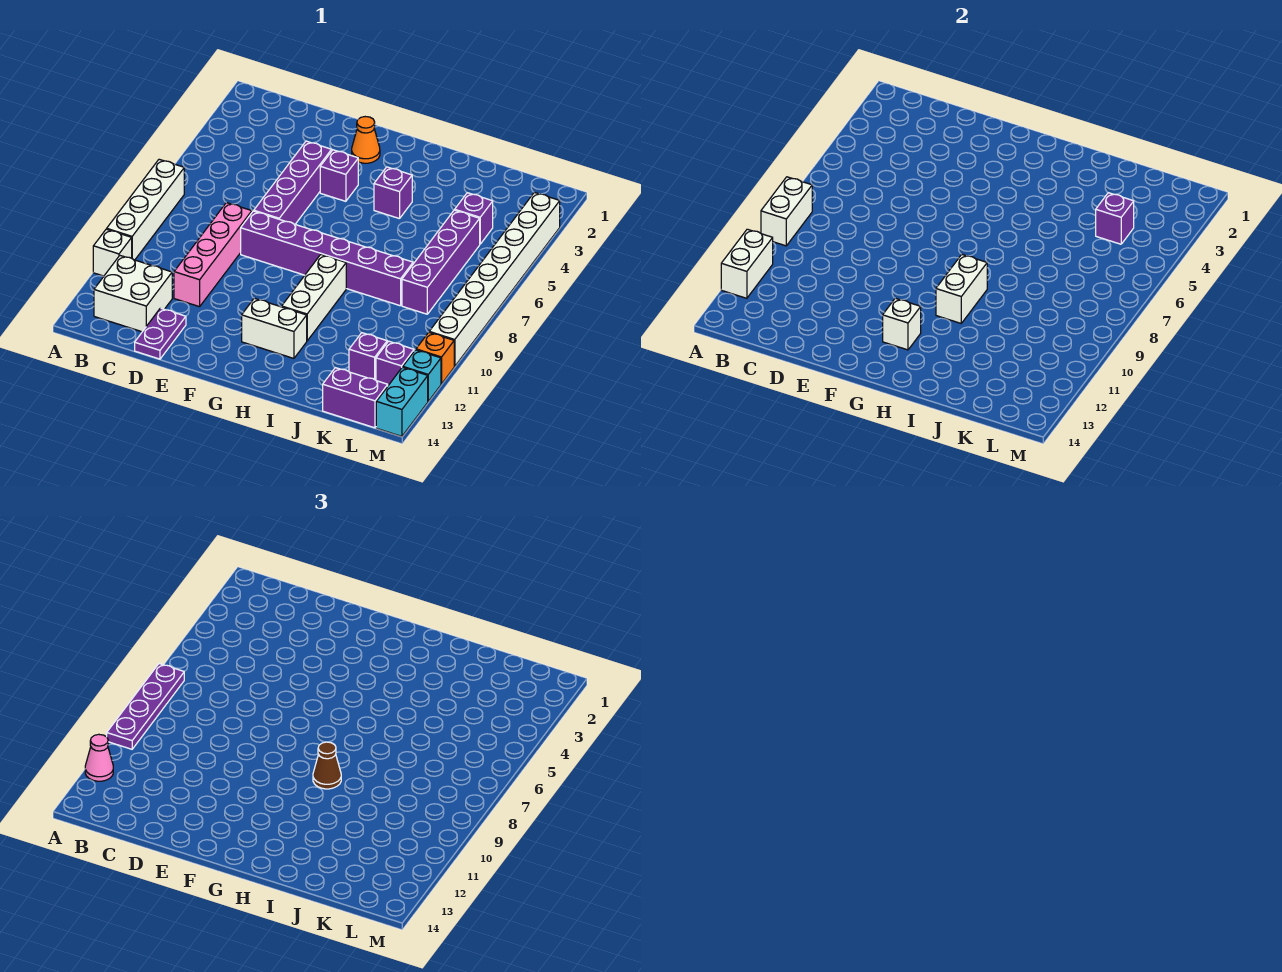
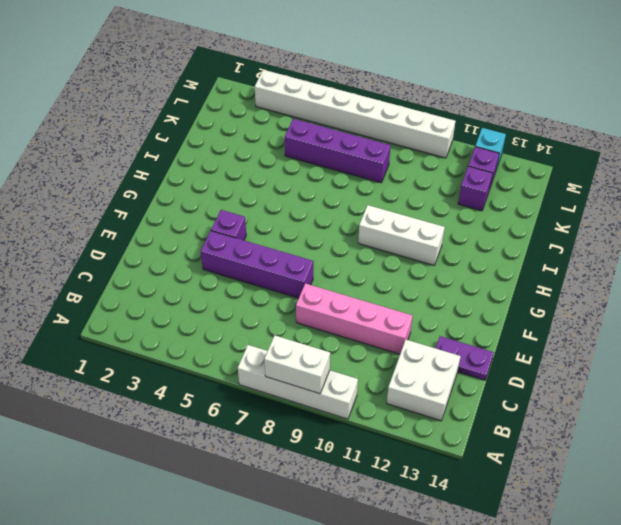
none -> white 1x1 brick [93,229,132,276]
none -> purple 1x6 brick [241,211,413,306]
none -> orange 1x1 cone [352,117,380,163]

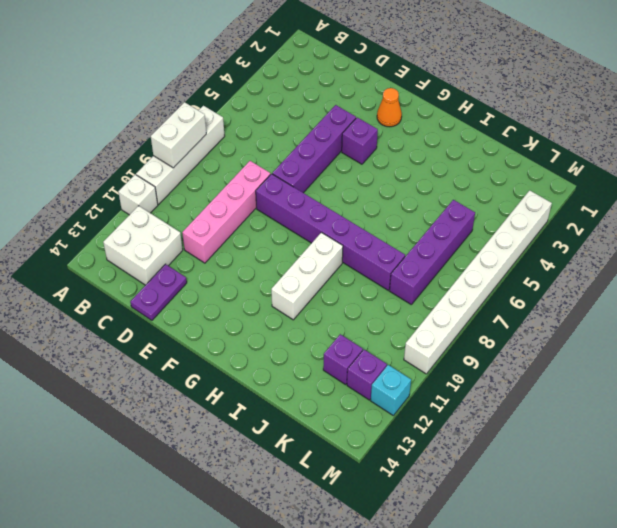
none -> white 1x2 brick [242,298,307,358]
none -> purple 1x1 brick [374,167,412,219]
none -> purple 1x1 brick [455,193,493,244]

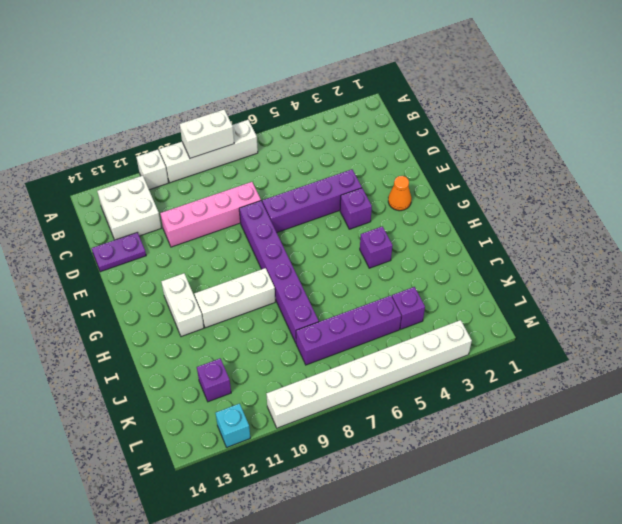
none -> purple 1x2 brick [323,368,388,428]
none -> purple 1x1 brick [376,341,414,385]
none -> orange 1x1 brick [416,332,454,384]

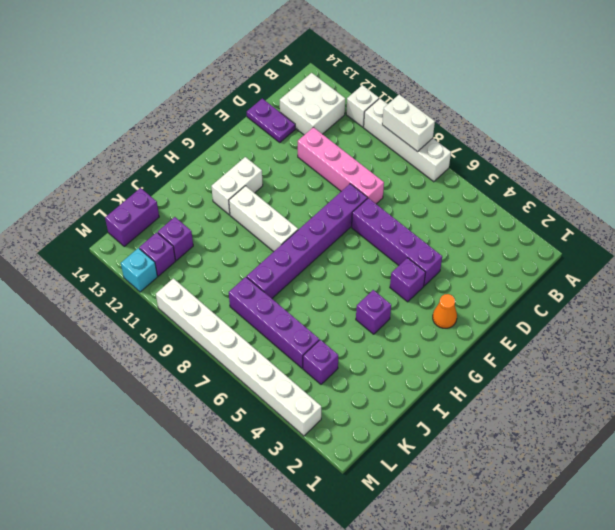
none -> orange 1x1 brick [416,332,454,384]
none -> cyan 1x2 brick [376,367,428,436]
none -> white 1x2 brick [721,229,773,298]

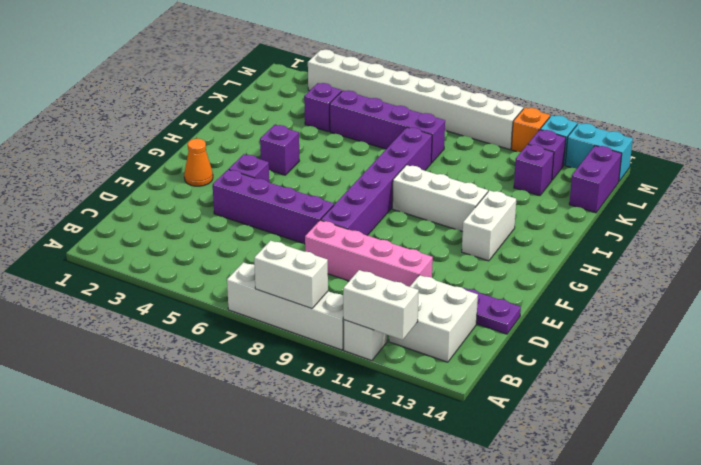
none -> white 1x1 brick [883,298,921,350]
none -> white 1x2 brick [936,254,987,323]
none -> purple 1x1 brick [1096,193,1134,244]

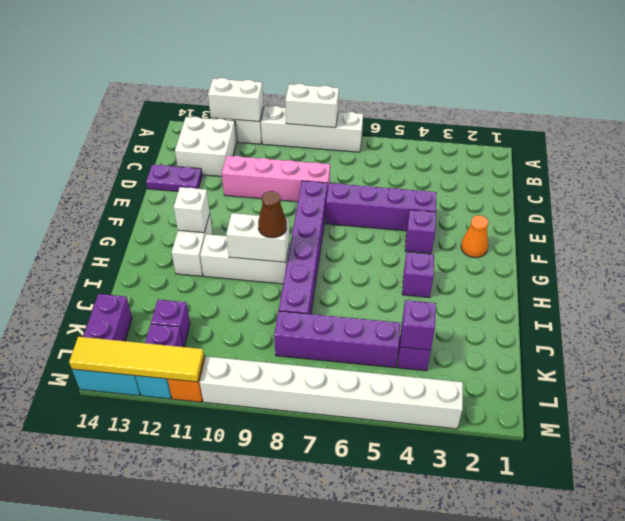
yellow 1x4 tile [69,337,204,382] -> none
none -> purple 1x4 plate [107,664,184,749]
none -> pink 1x1 cone [85,734,113,781]

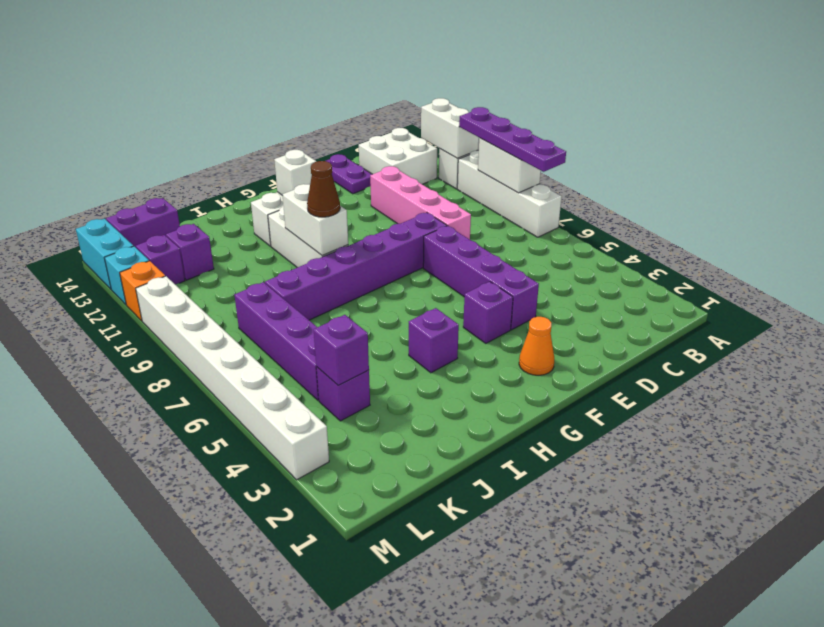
none -> pink 1x1 cone [85,734,113,781]

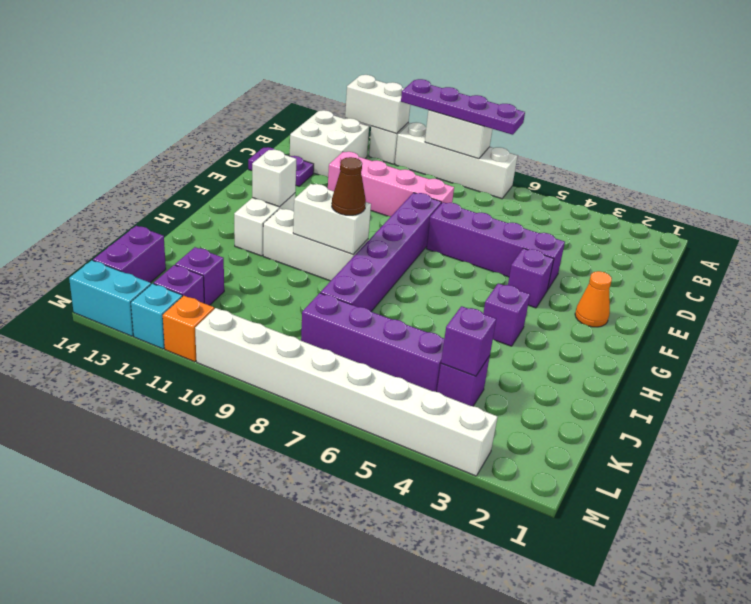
none -> pink 1x1 cone [85,734,113,781]

